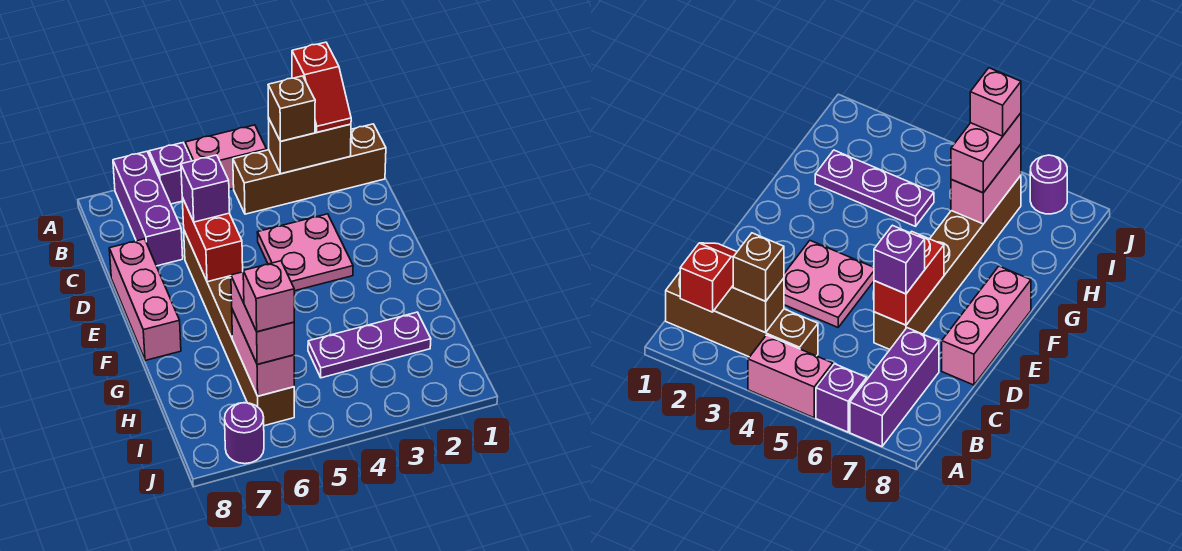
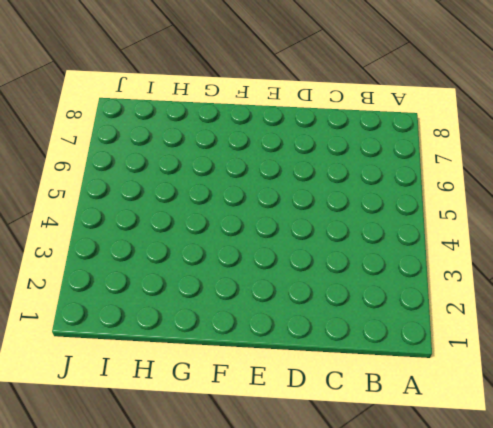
none -> pink 1x2 brick [185,125,266,190]
none -> purple 1x1 brick [149,143,192,204]
none -> purple 1x3 brick [113,151,183,266]

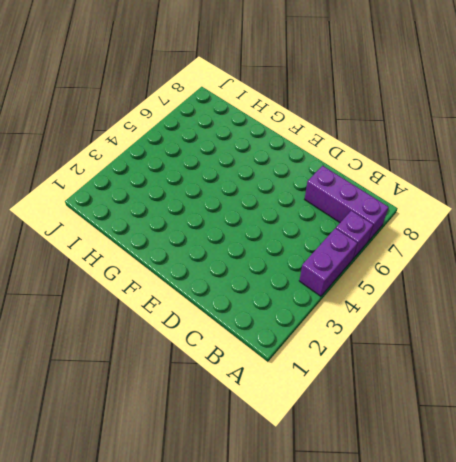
purple 1x2 brick [299,228,357,296] -> pink 1x2 brick [185,125,266,190]
none -> brown 1x4 brick [233,124,386,214]
none -> pink 2x2 plate [257,214,353,291]
none -> brown 1x6 brick [184,231,294,426]

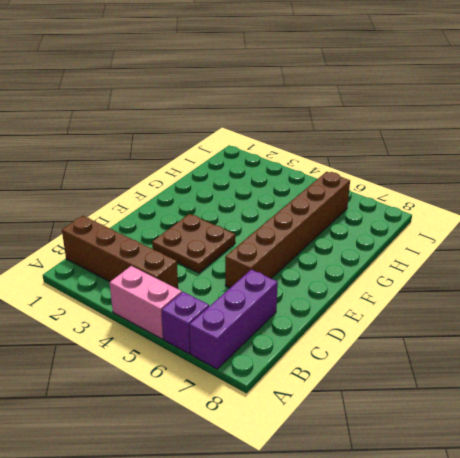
brown 2x2 plate [152,214,235,273] -> pink 2x2 plate [257,214,353,291]
none -> pink 1x3 brick [109,239,181,361]
none -> purple 1x3 plate [308,312,431,378]
none -> purple 1x1 round brick [225,403,264,464]

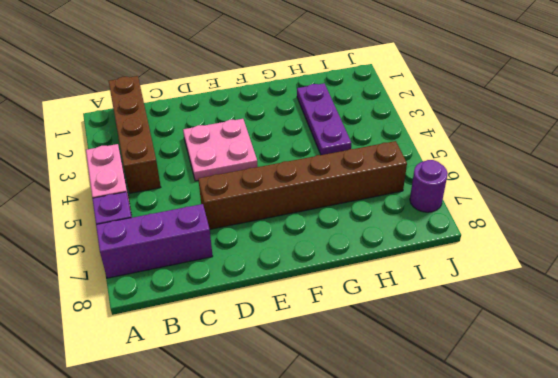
none -> pink 1x3 brick [109,239,181,361]
none -> brown 1x2 brick [268,118,351,174]
none -> red 1x2 brick [182,198,243,282]

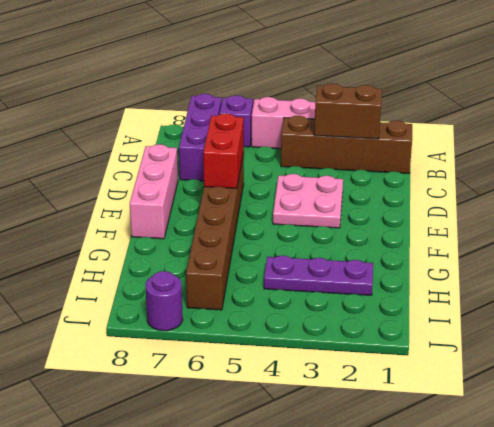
none -> pink 1x2 brick [232,310,294,396]
none -> red 1x2 slope [292,42,351,132]
none -> brown 1x1 brick [268,76,315,141]

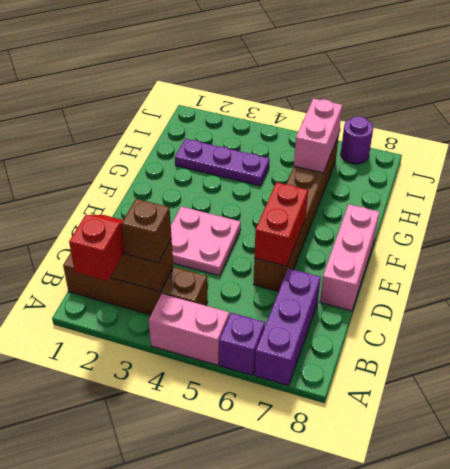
none -> purple 1x1 brick [181,155,230,222]
none -> pink 1x2 brick [231,272,294,365]
none -> pink 1x1 brick [243,261,294,332]

